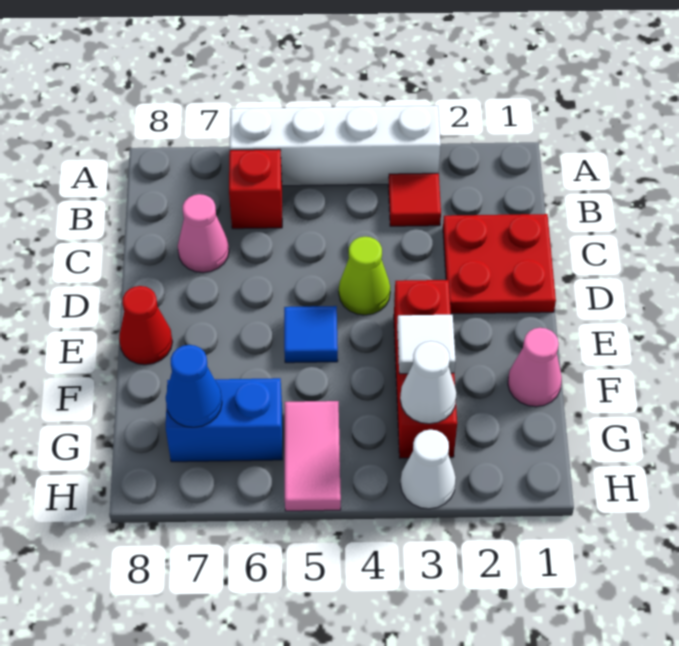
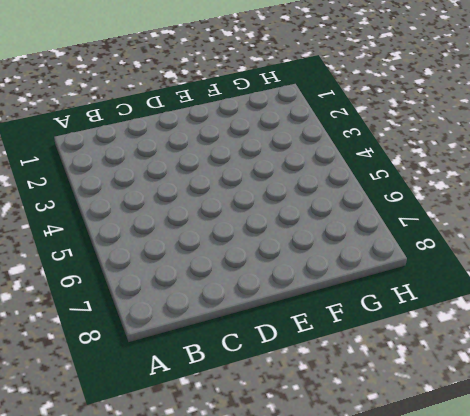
none -> white 1x4 brick [230,106,441,186]
none -> red 1x1 tile [388,173,441,226]
none -> red 1x1 brick [229,149,282,229]

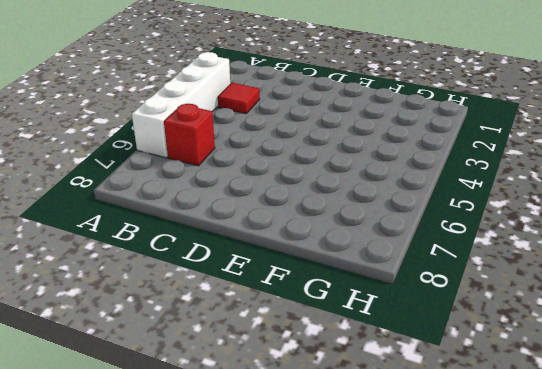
none -> red 2x2 plate [443,214,556,314]
none -> pink 1x1 cone [178,194,229,273]
none -> lime 1x1 cone [339,237,390,315]

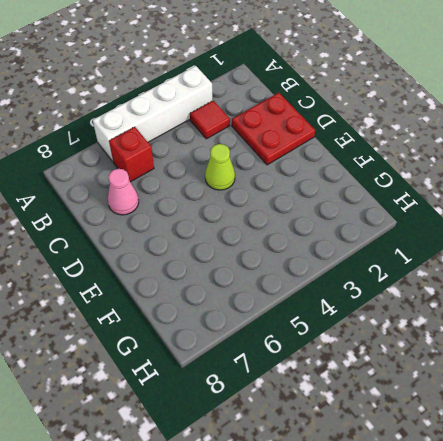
none -> red 1x3 brick [394,280,457,458]
none -> blue 1x1 tile [284,306,338,363]
none -> red 1x1 cone [119,286,172,365]

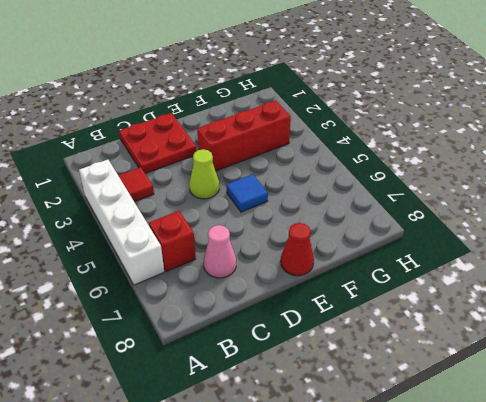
none -> pink 1x1 cone [508,328,562,407]
none -> pink 1x2 tile [285,401,341,511]
none -> blue 1x2 brick [166,378,282,462]

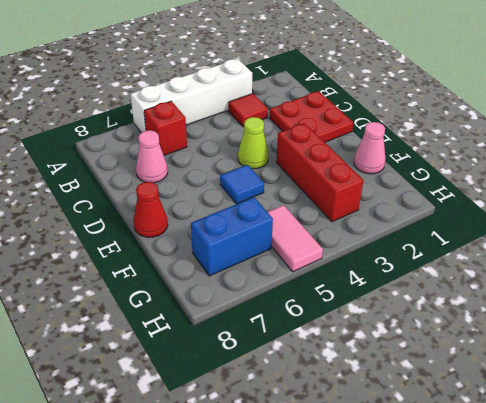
none -> white 1x1 cone [400,430,456,509]
none -> white 1x1 tile [397,315,455,374]
none -> white 1x1 cone [400,341,456,424]

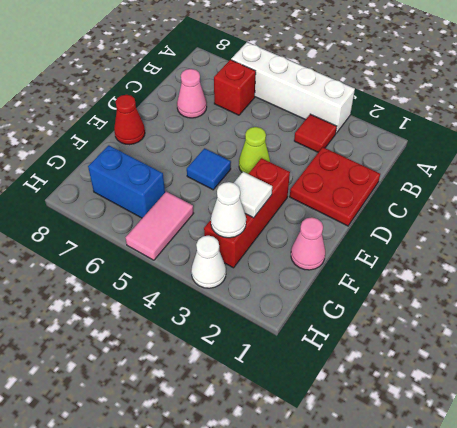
none -> blue 1x1 cone [166,345,222,427]

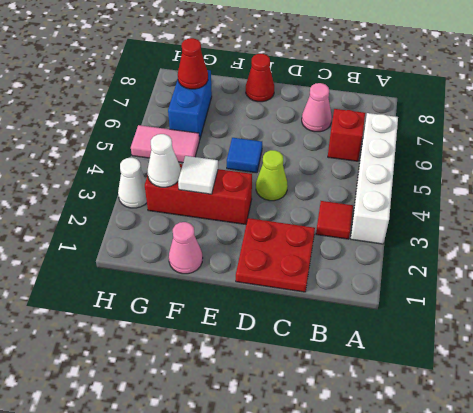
red 1x1 cone [178,38,208,89] -> blue 1x1 cone [166,345,222,427]

